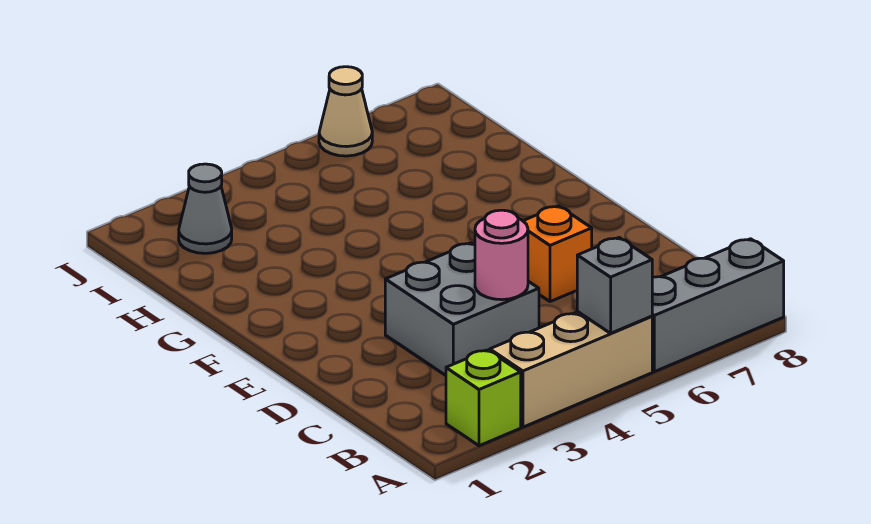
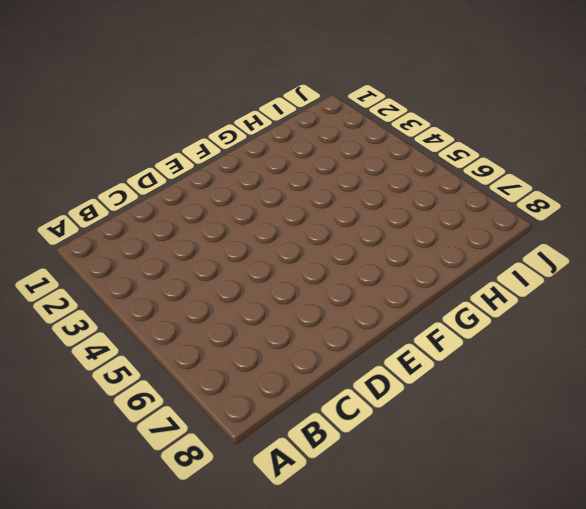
none -> lime 1x1 brick [446,350,521,446]
none -> tan 1x3 brick [490,312,652,427]

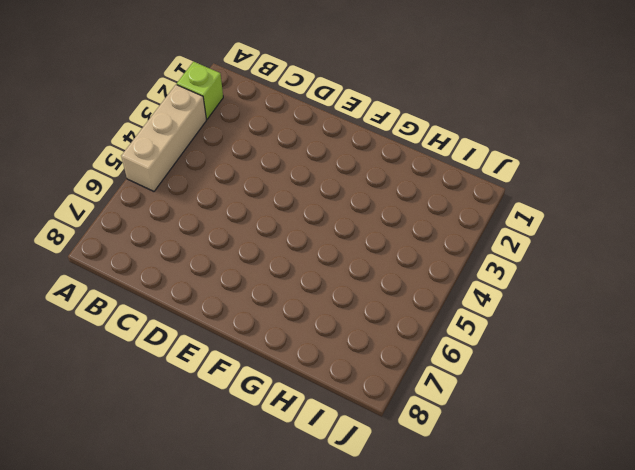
none -> grey 1x3 brick [652,239,784,372]
none -> grey 2x2 brick [385,243,539,375]

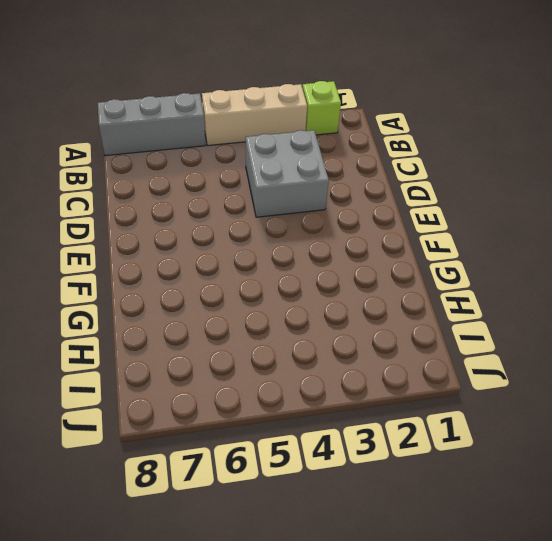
none -> orange 1x1 brick [523,206,592,302]
none -> grey 1x1 cone [179,164,232,253]

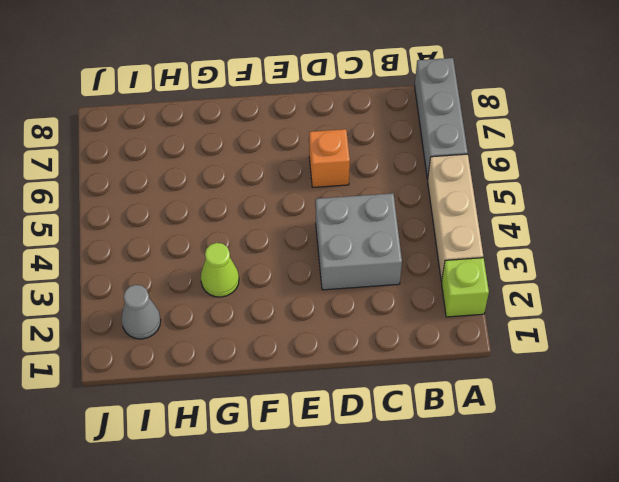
lime 1x1 cone [201,243,239,297] -> none
none -> tan 1x1 cone [319,67,372,156]
none -> grey 1x1 brick [577,238,652,333]

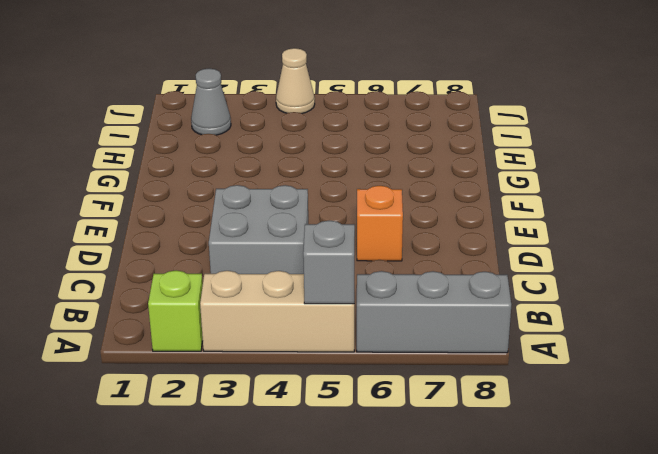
tan 1x1 cone [276,48,315,113] -> tan 1x1 cone moved to [319,67,372,156]
none -> pink 1x1 round brick [475,210,528,300]

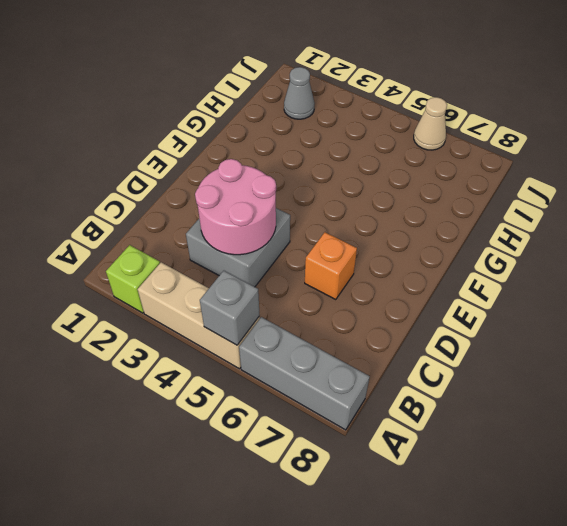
pink 2x2 round brick [195,159,276,255] -> pink 1x1 round brick [475,210,528,300]

